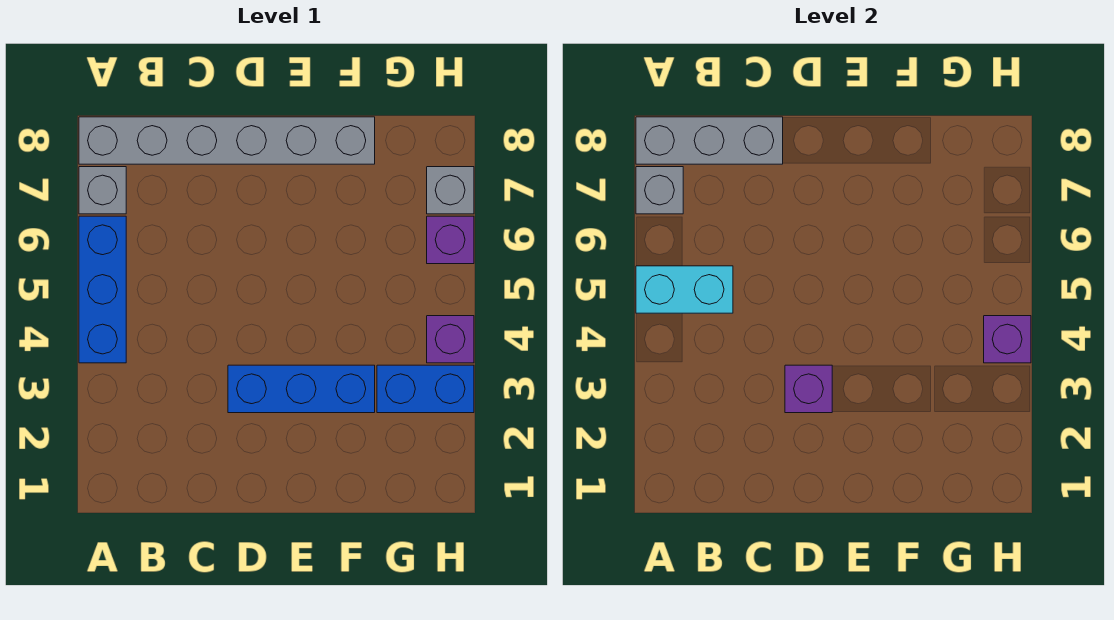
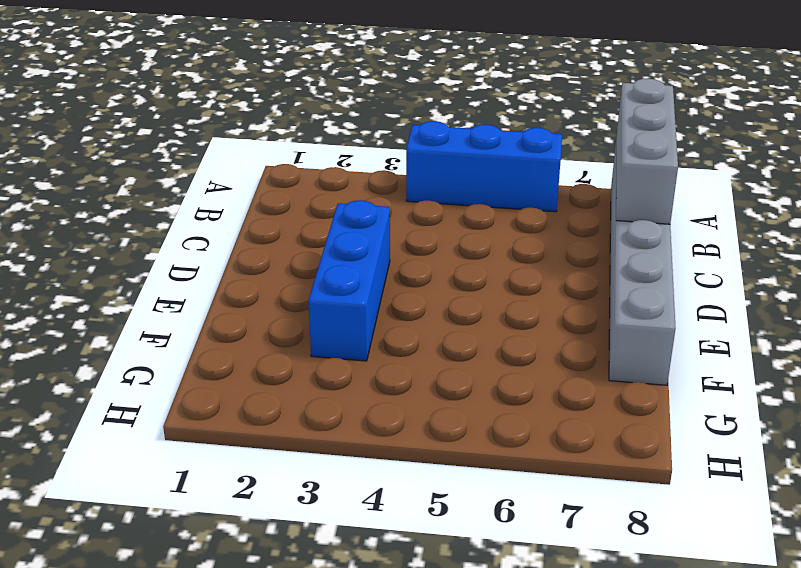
none -> grey 1x1 brick [79,167,126,214]
none -> blue 1x2 brick [377,365,474,413]
none -> purple 1x1 brick [427,316,474,363]

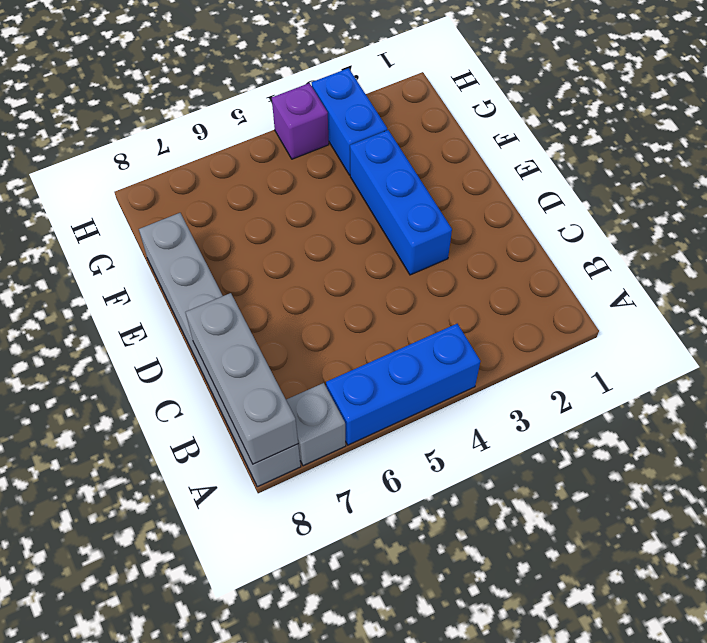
none -> purple 1x1 brick [427,216,474,264]
none -> grey 1x1 brick [427,167,474,214]
none -> cyan 1x2 brick [636,266,733,313]

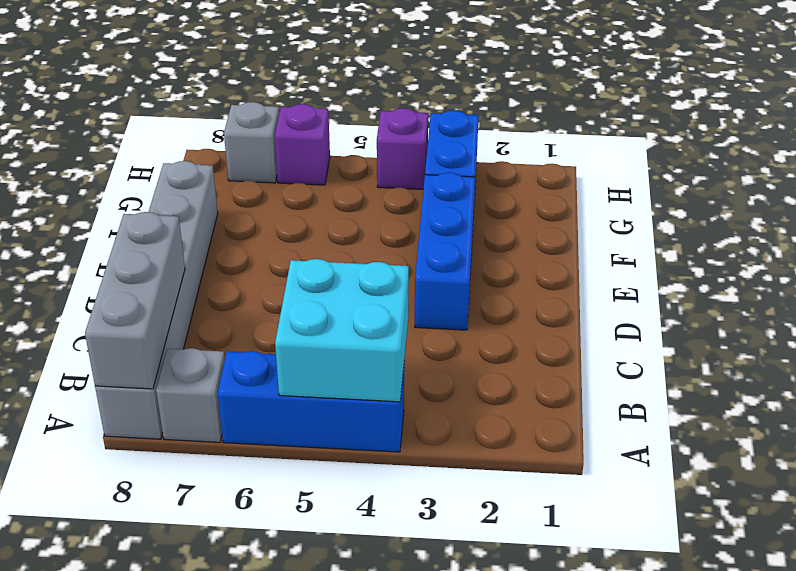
cyan 2x2 brick [275,259,409,402] -> cyan 1x2 brick [636,266,733,313]
none -> grey 1x1 brick [636,167,683,214]
none -> purple 1x1 brick [785,365,832,413]
none -> purple 1x1 brick [984,316,1031,363]

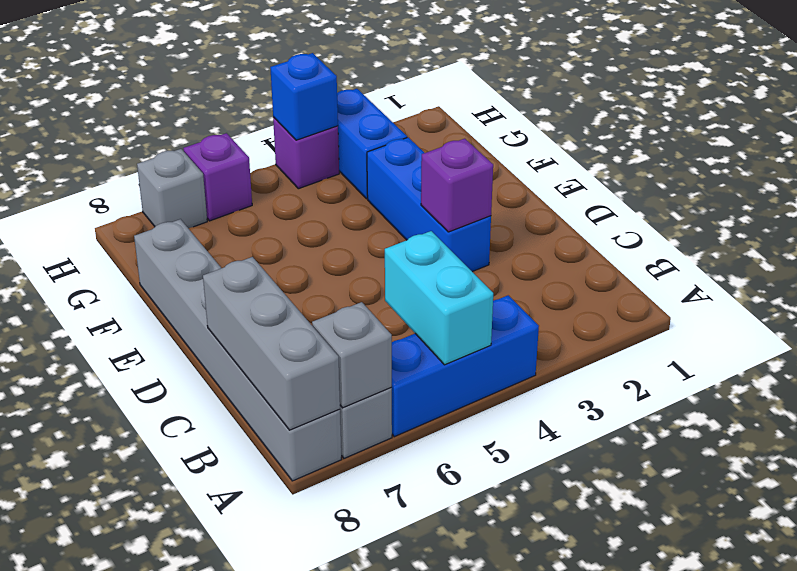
blue 1x1 brick [270,53,338,140] -> purple 1x1 brick [984,316,1031,363]

